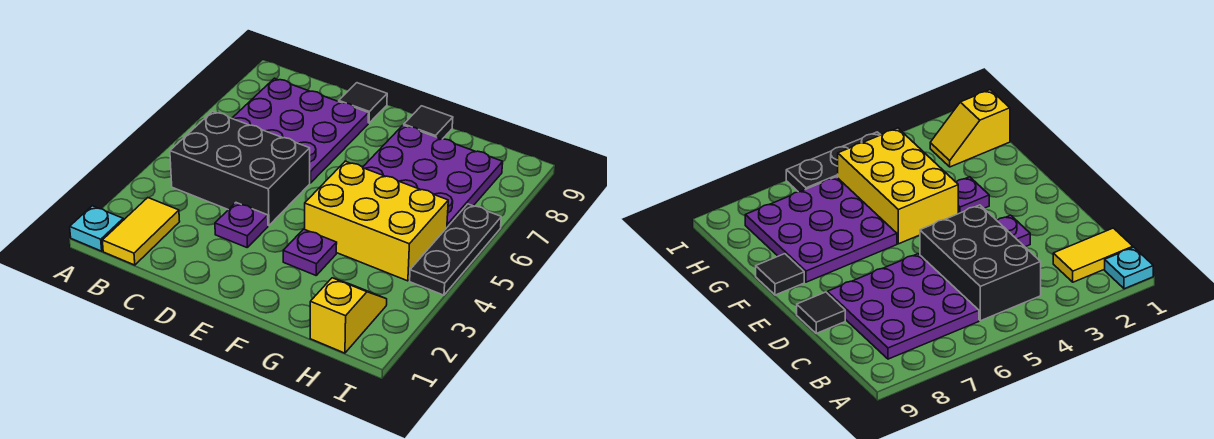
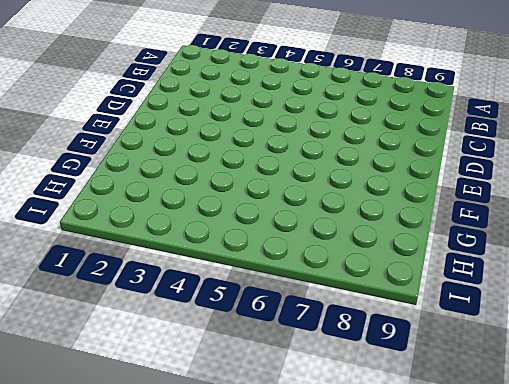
none -> cyan 1x1 plate [70,206,123,251]
none -> yellow 1x2 tile [102,198,180,265]
none -> black 2x3 brick [170,111,310,226]

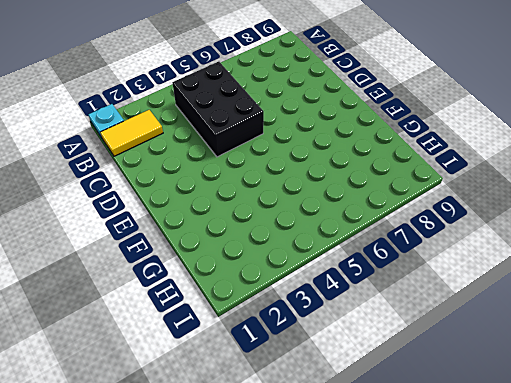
none -> purple 3x3 plate [232,78,369,183]
none -> purple 1x1 plate [215,203,268,247]
none -> black 1x1 tile [339,83,387,123]

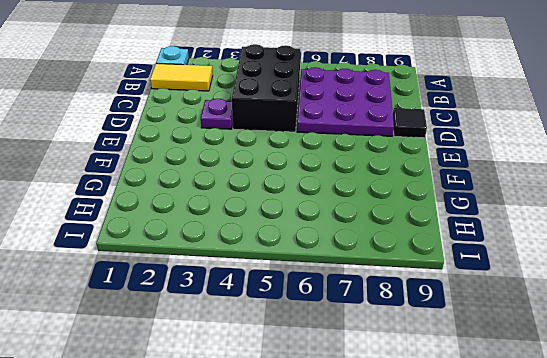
none -> purple 1x1 plate [283,229,337,275]
none -> yellow 2x3 brick [305,161,448,281]
none -> purple 3x3 plate [363,125,503,227]

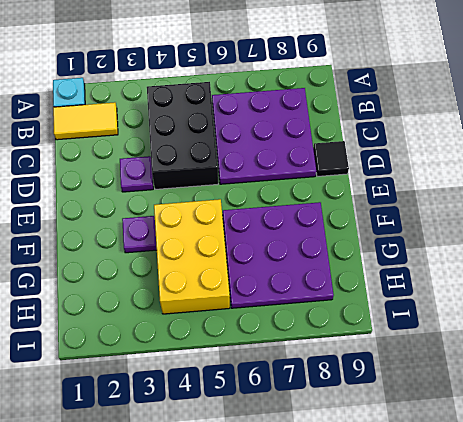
none -> black 1x1 tile [404,106,453,139]
none -> yellow 1x2 slope [310,278,387,353]
none -> black 1x3 plate [410,204,501,295]

